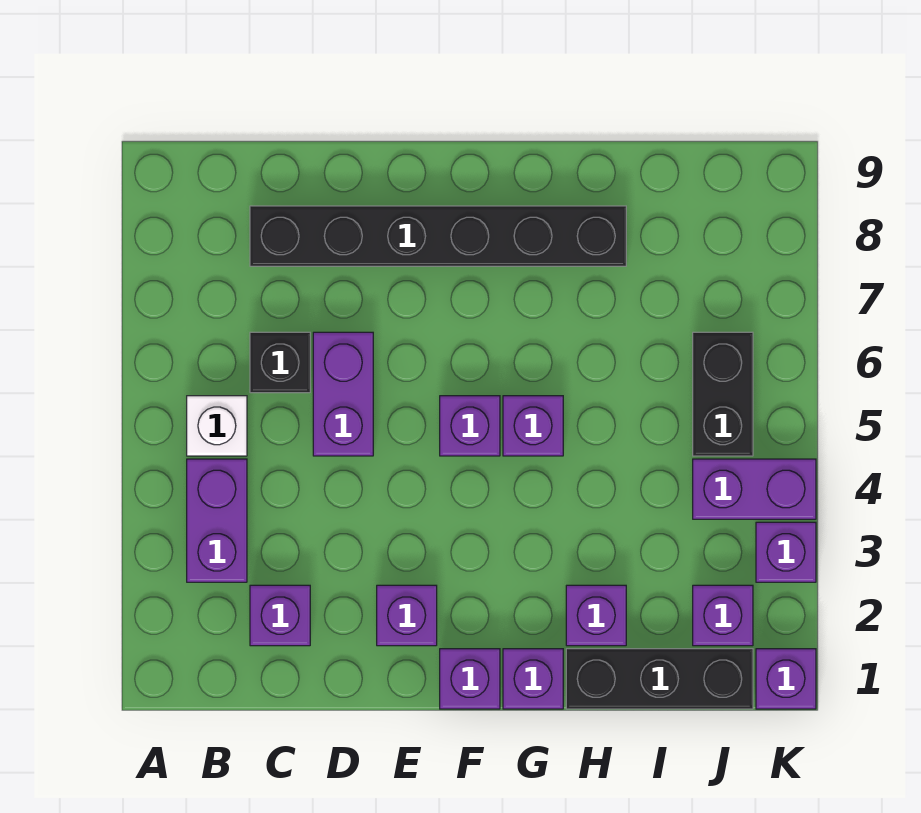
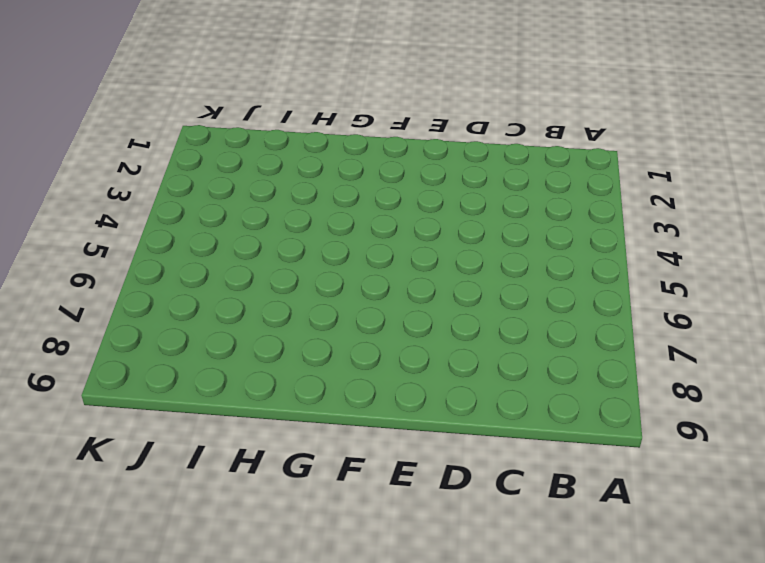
none -> purple 1x2 brick [187,459,247,582]
none -> white 1x1 brick [187,396,247,456]
none -> purple 1x1 brick [250,585,310,646]

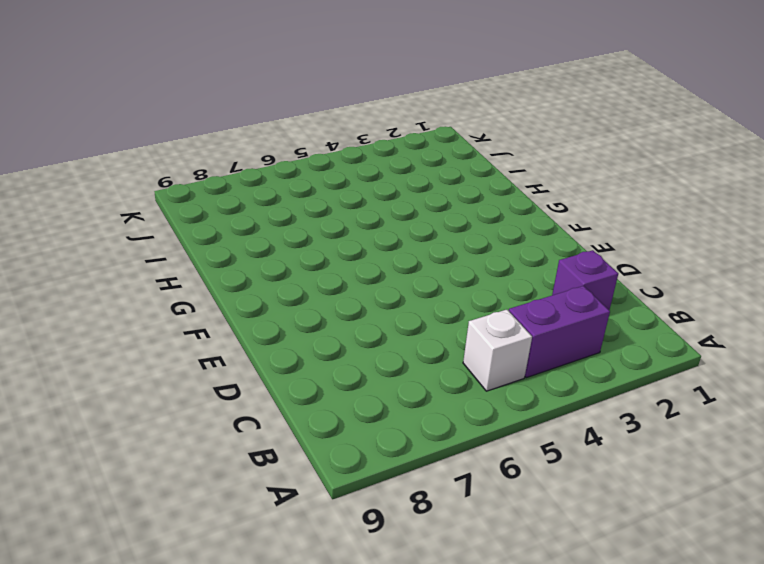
none -> black 1x1 brick [250,332,310,393]
none -> black 1x6 brick [250,206,626,266]
none -> purple 1x2 brick [313,332,373,456]

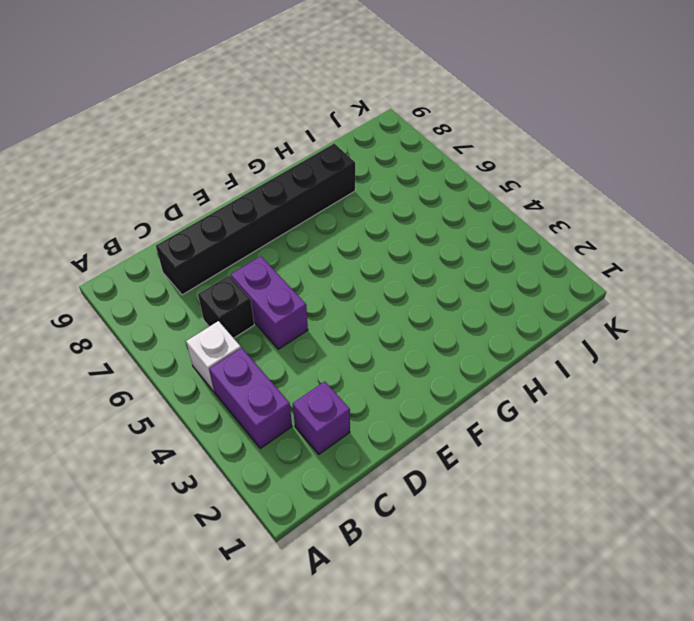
none -> purple 1x1 brick [377,585,437,646]
none -> purple 1x1 brick [440,649,500,709]
none -> purple 1x1 brick [440,396,500,456]

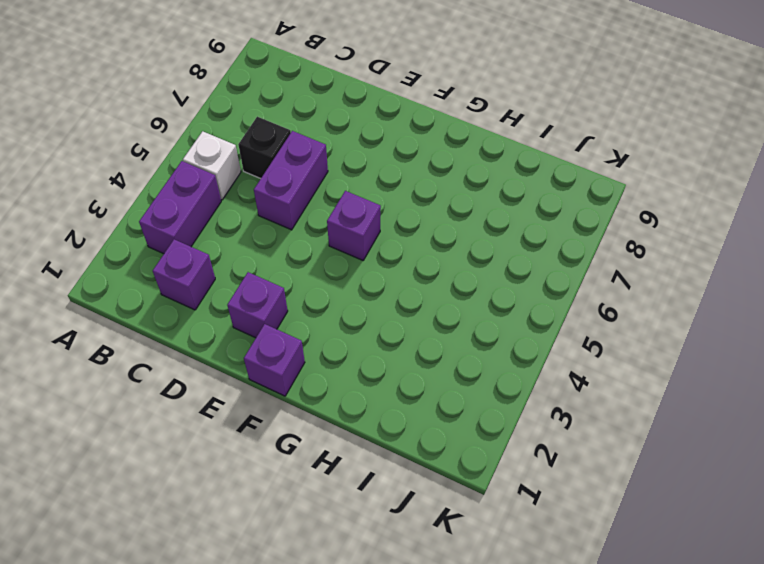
none -> black 1x6 brick [250,206,626,266]
none -> purple 1x1 brick [503,649,563,709]
none -> purple 1x1 brick [503,396,563,456]

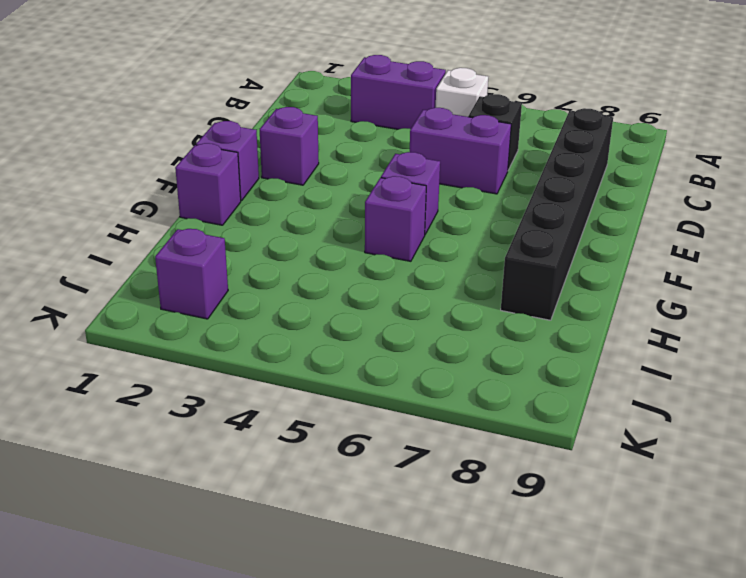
none -> purple 1x1 brick [250,585,310,646]
none -> black 1x3 brick [566,649,753,709]
none -> purple 1x1 brick [566,585,626,646]

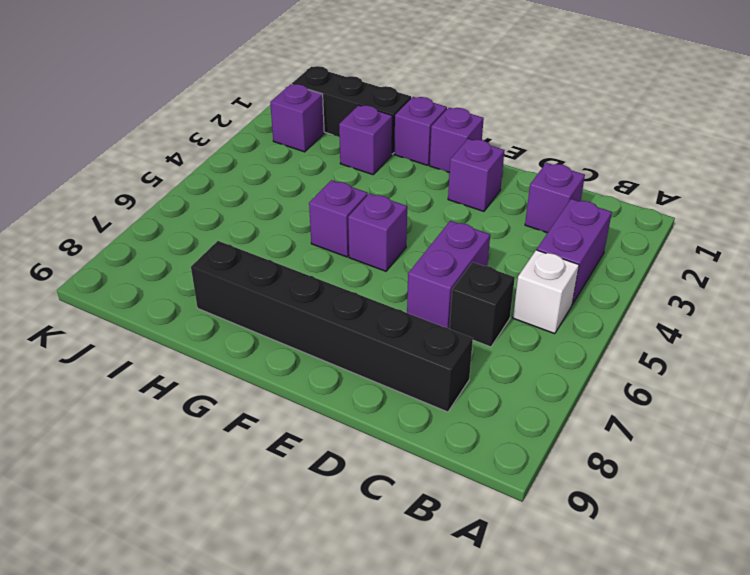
none -> purple 1x2 brick [693,459,816,519]
none -> black 1x2 brick [693,332,753,456]
none -> purple 1x1 brick [756,649,816,709]

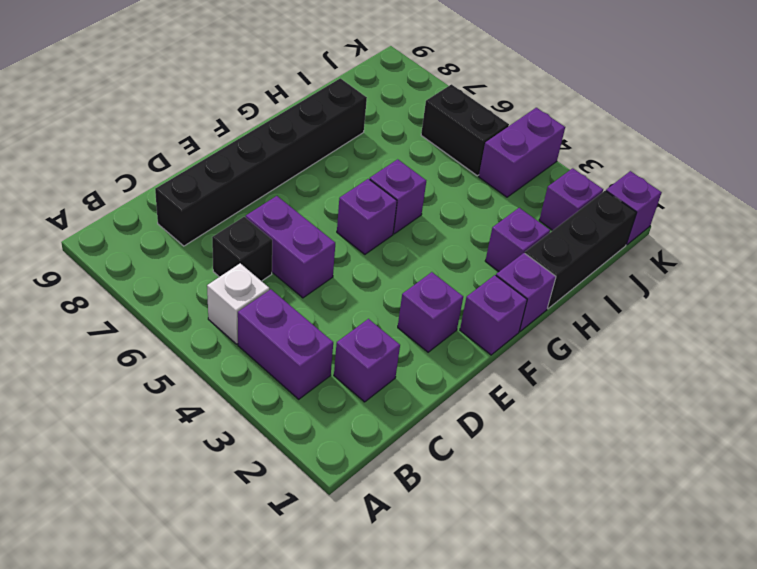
none -> purple 1x1 brick [756,522,816,582]

